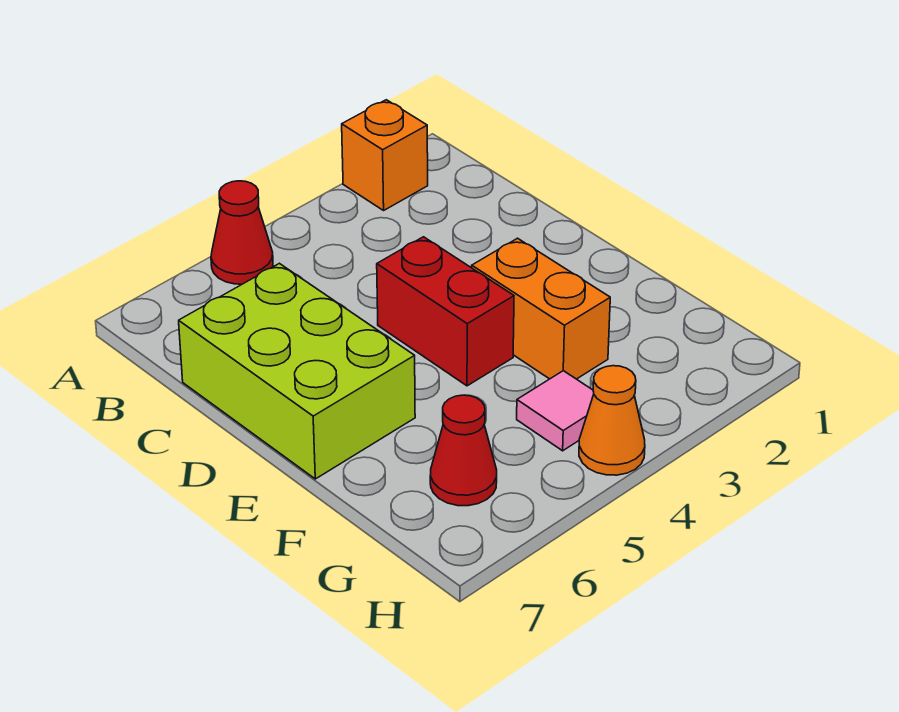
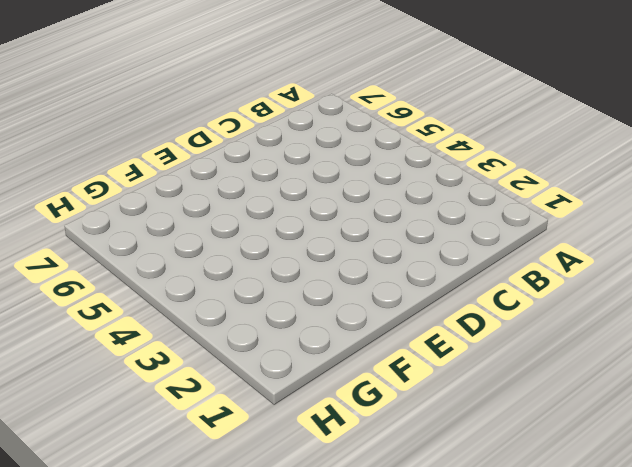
none -> orange 1x1 brick [342,100,428,210]
none -> red 1x1 cone [211,181,273,284]

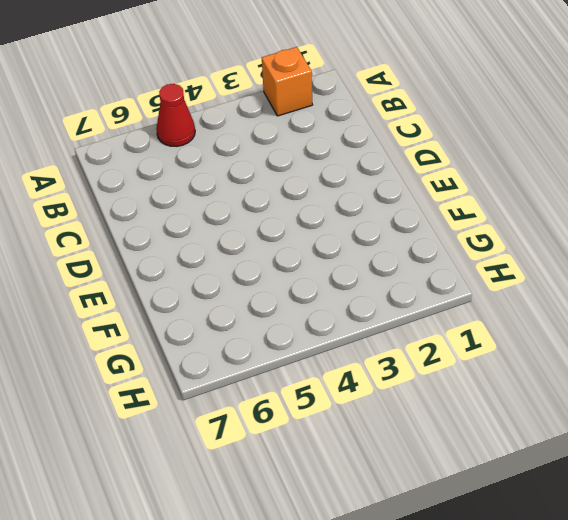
none -> lime 2x3 brick [179,263,415,479]
none -> red 1x2 brick [377,237,514,386]

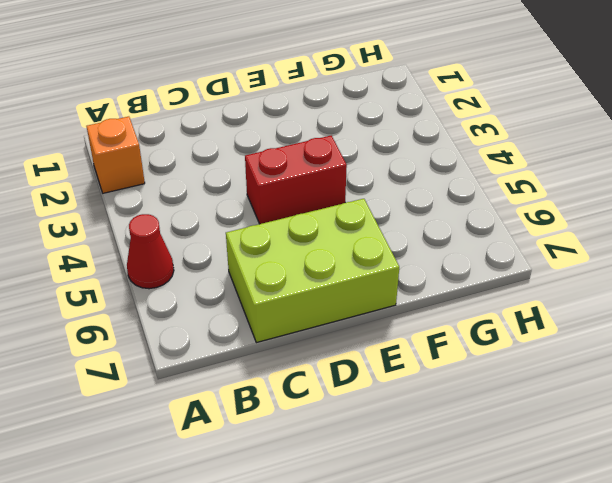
none -> orange 1x2 brick [472,238,610,379]
none -> pink 1x1 tile [517,371,594,451]

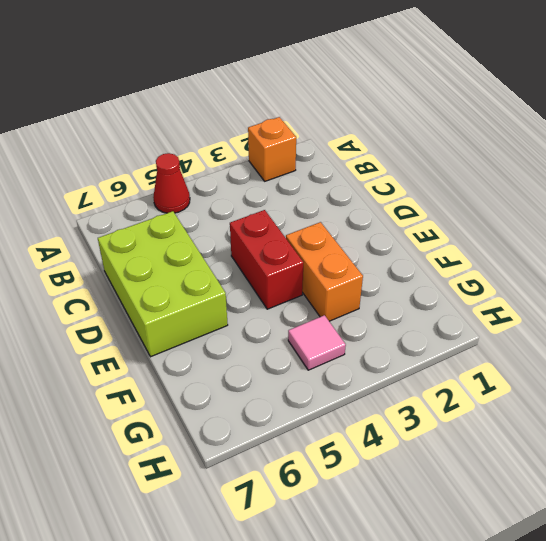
none -> red 1x1 cone [430,395,497,506]
none -> orange 1x1 cone [579,366,645,475]

